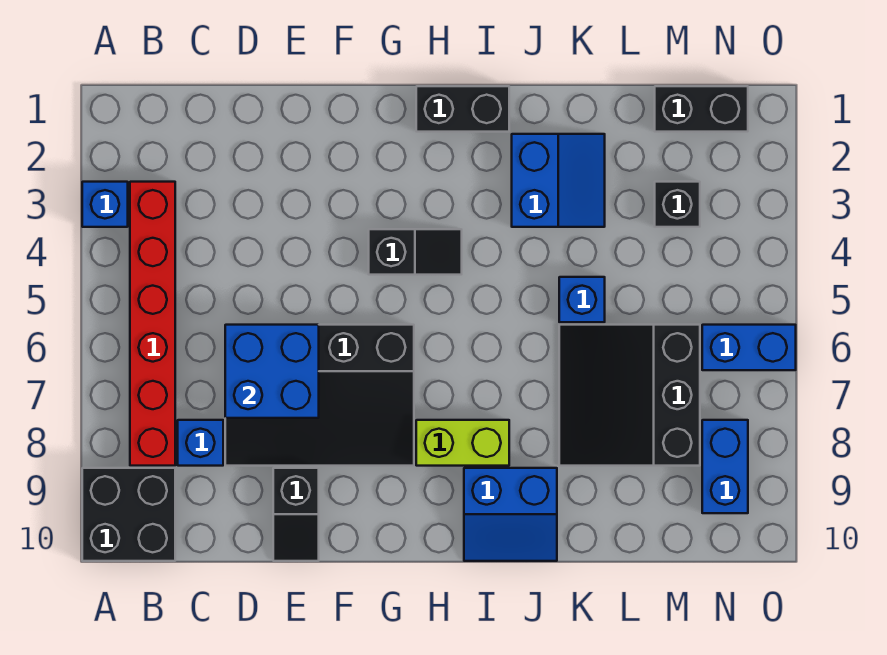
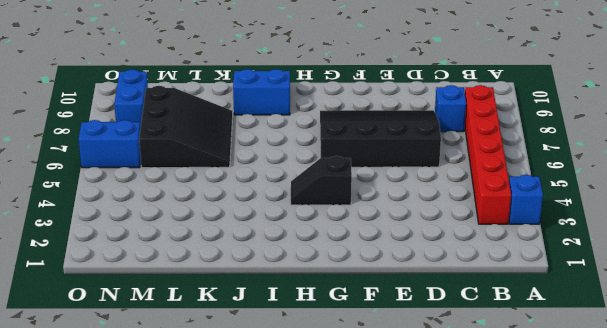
none -> black 2x2 brick [82,468,175,561]
none -> black 1x2 slope [273,468,319,561]
none -> black 1x2 brick [416,86,509,132]

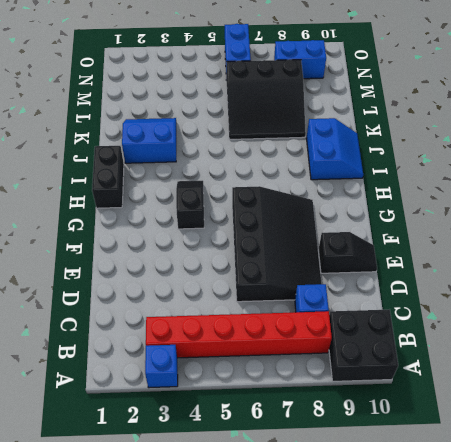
none -> lime 1x2 brick [416,420,509,466]
none -> blue 1x1 brick [559,277,605,322]
none -> black 1x2 brick [655,86,748,132]

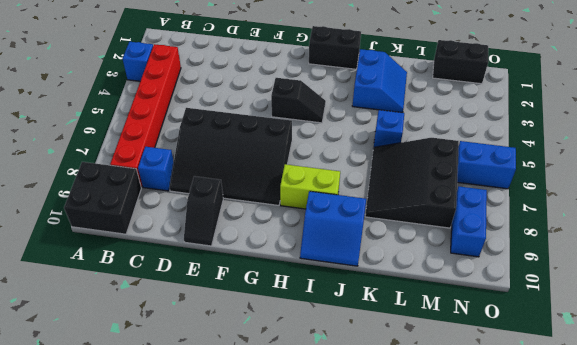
none -> black 1x1 brick [655,182,700,227]
none -> blue 2x2 brick [225,325,319,418]

